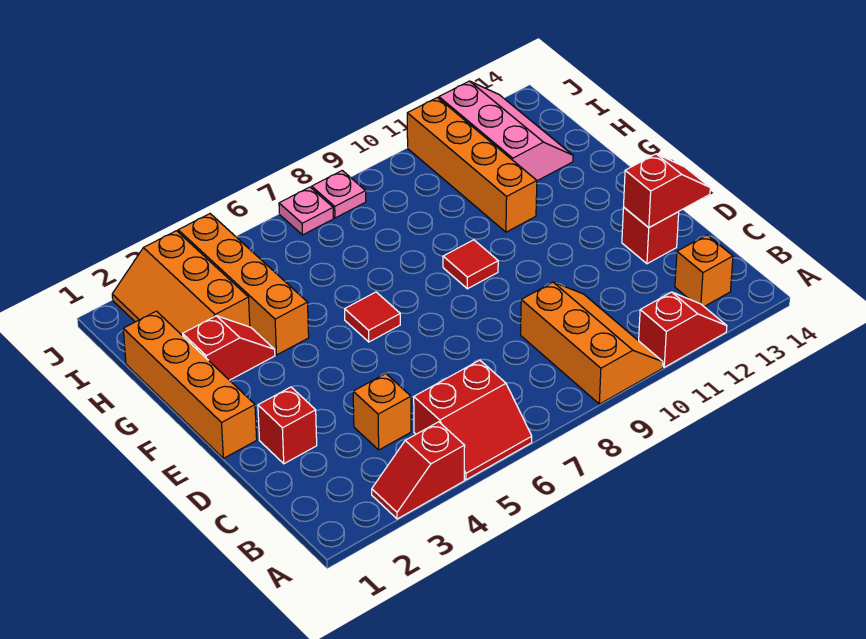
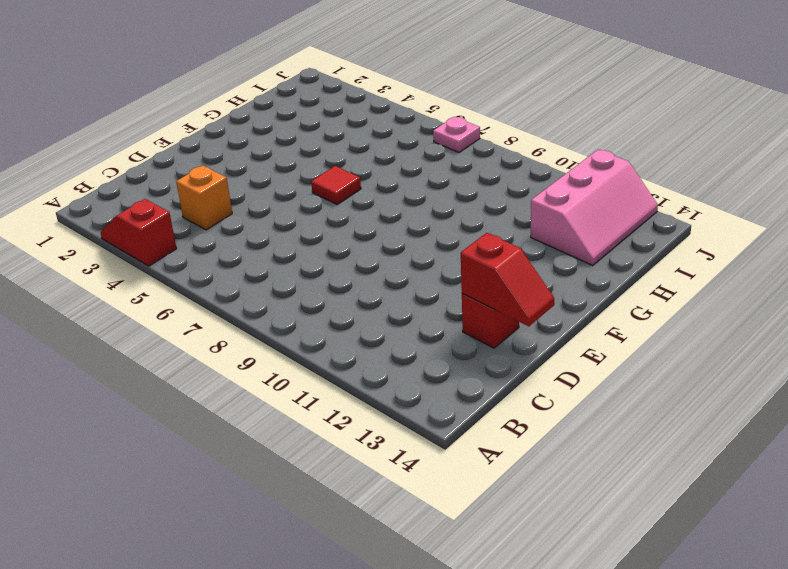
none -> red 2x2 slope [414,360,532,480]
none -> orange 2x3 slope [521,282,663,404]
none -> red 1x2 slope [639,292,727,367]

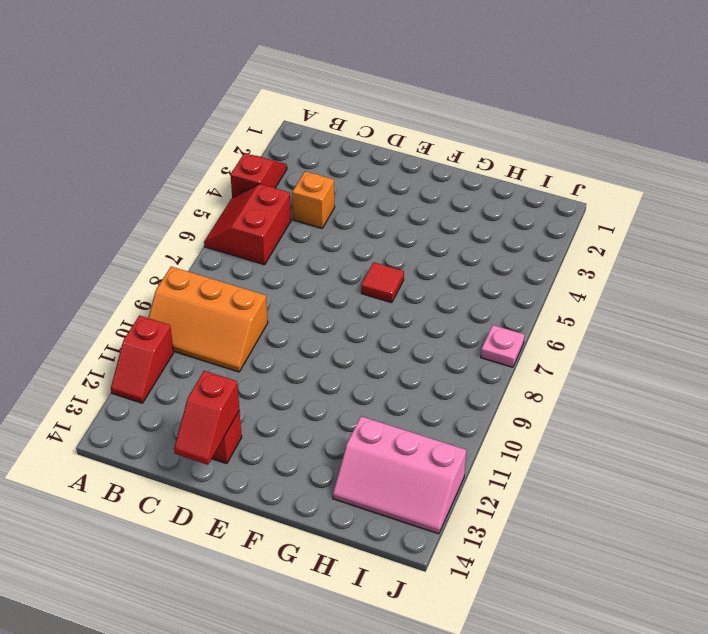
none -> orange 1x1 brick [675,235,733,306]
none -> red 1x1 brick [258,387,317,464]
none -> orange 1x4 brick [123,311,257,458]

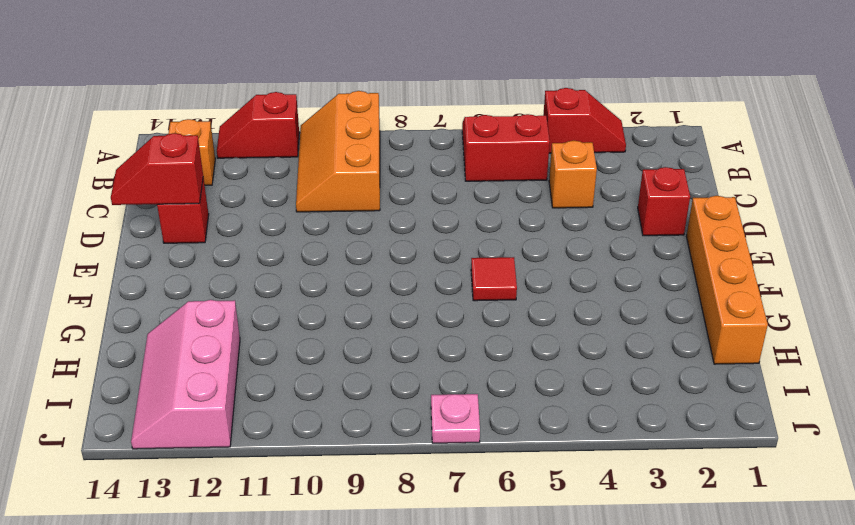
none -> red 1x1 tile [443,240,498,289]
none -> red 1x2 slope [183,316,275,380]
none -> orange 1x4 brick [178,214,309,355]

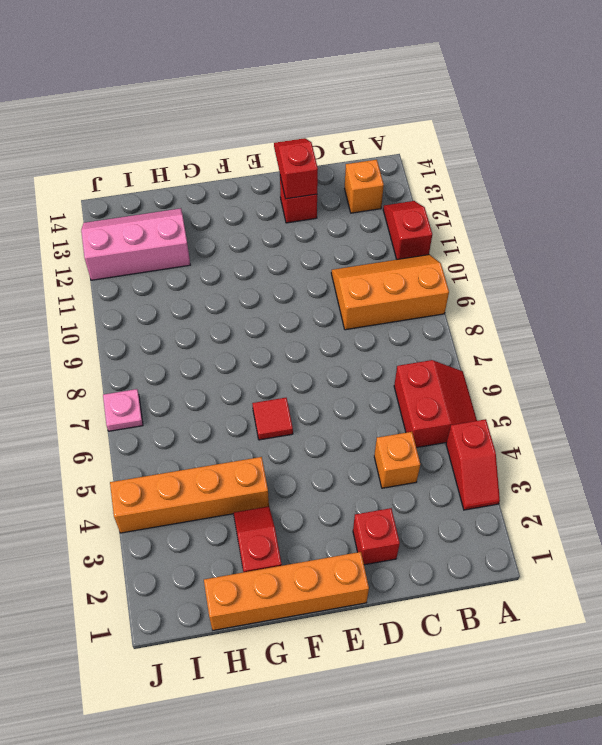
none -> red 1x1 tile [443,240,498,289]
none -> orange 1x4 brick [407,98,537,232]
none -> orange 2x3 slope [112,231,250,336]

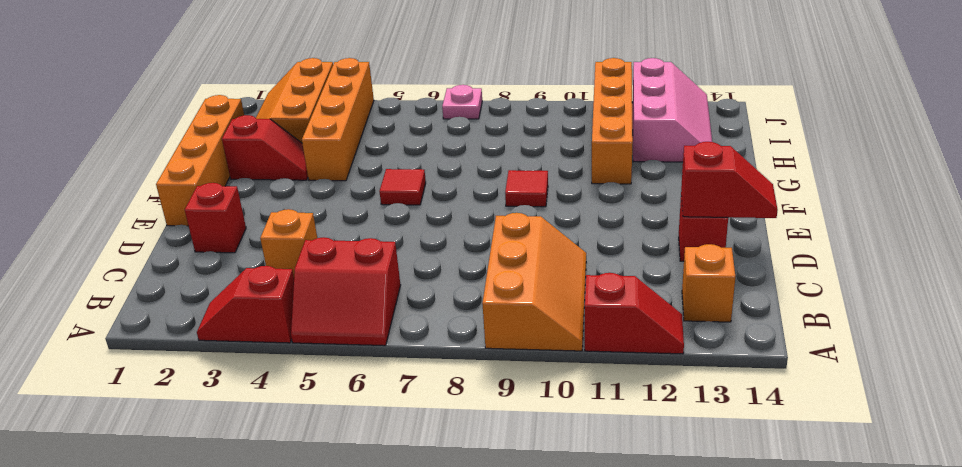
none -> pink 1x1 plate [312,171,366,218]

